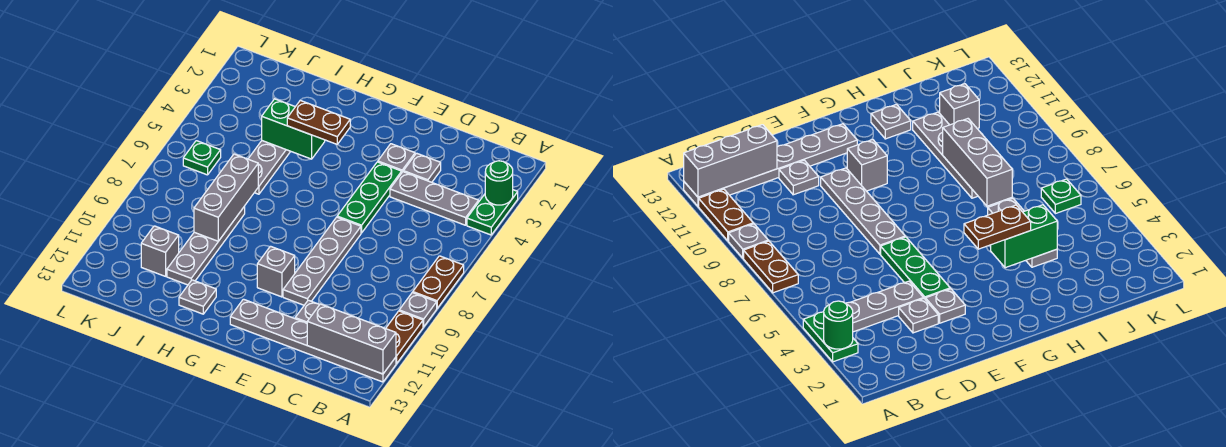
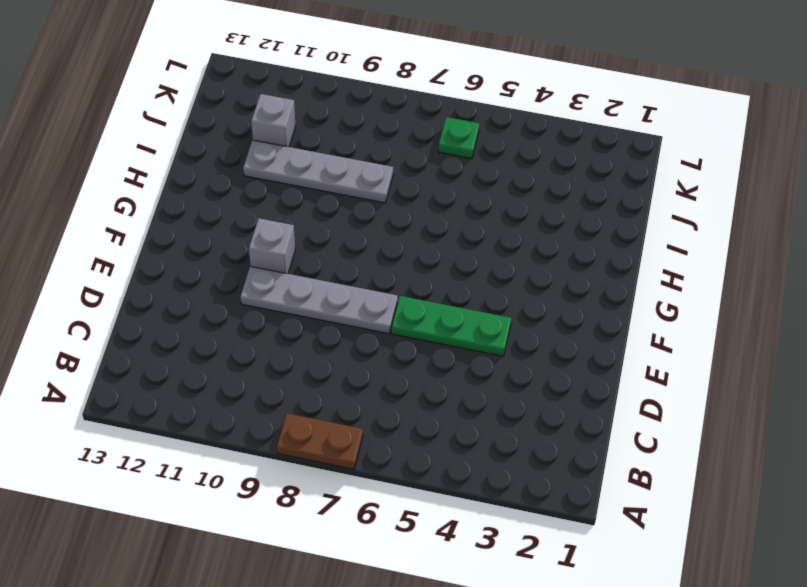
none -> green 1x2 plate [467,190,518,235]
none -> grey 1x1 plate [399,292,437,327]
none -> brown 1x2 plate [386,311,423,364]

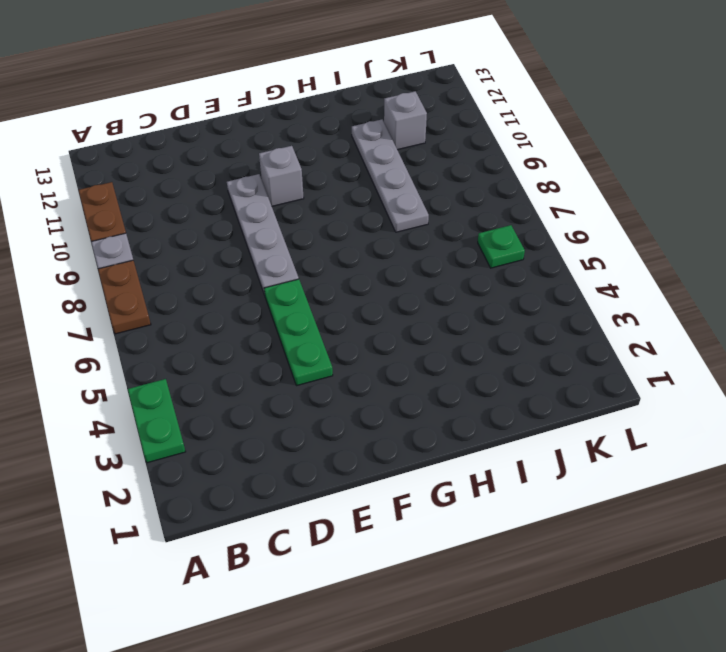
none -> grey 1x6 plate [230,299,396,382]
none -> grey 1x3 plate [390,172,479,225]
none -> grey 1x1 plate [403,153,441,182]

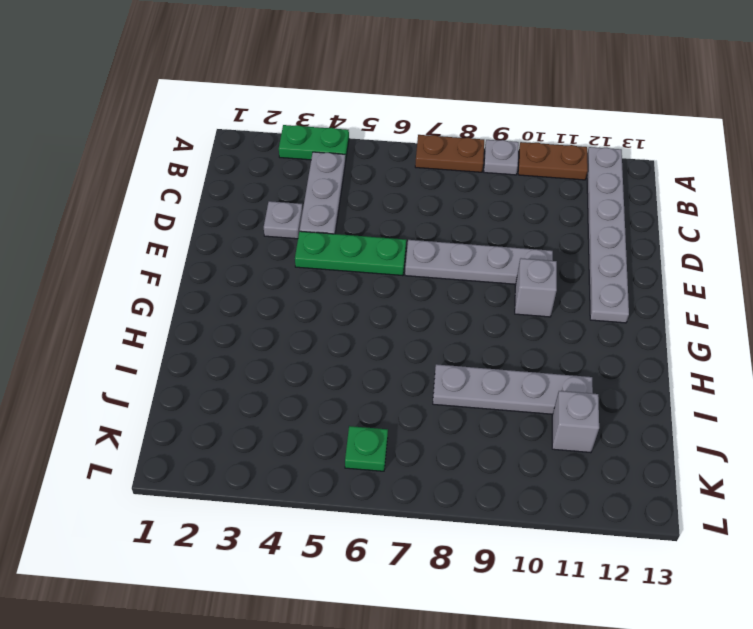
none -> grey 1x1 plate [295,300,319,323]
none -> grey 1x1 plate [378,144,415,172]
none -> grey 1x1 plate [179,280,216,314]

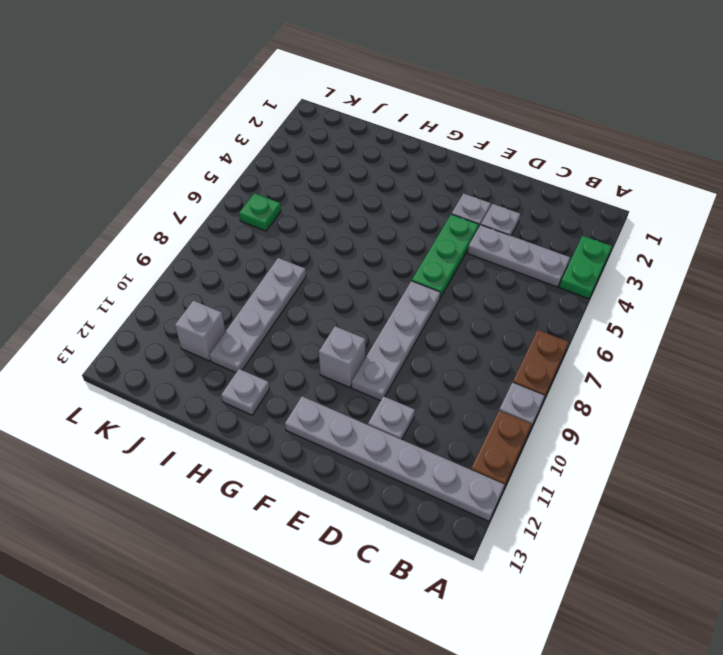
none -> grey 1x3 plate [248,141,291,194]
none -> green 1x1 round brick [485,161,513,205]
none -> grey 1x3 brick [307,304,396,374]

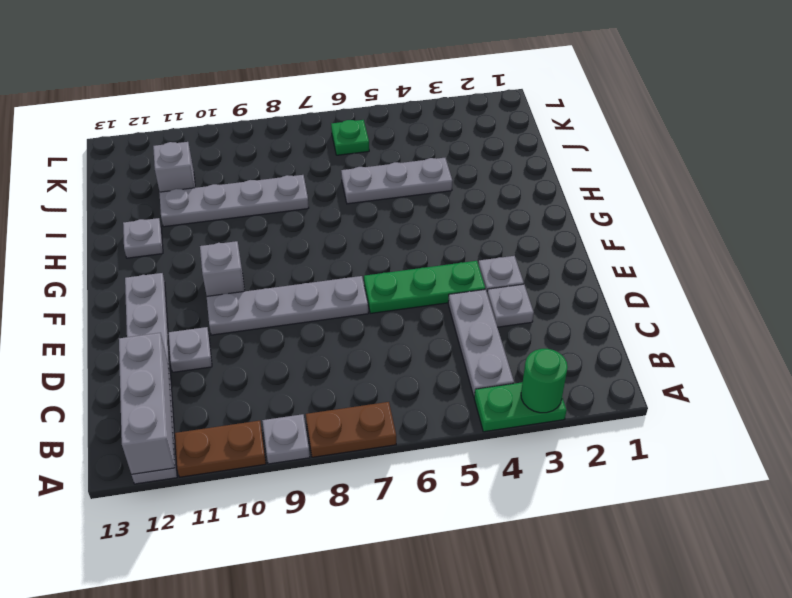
none -> green 1x2 brick [262,99,325,159]
none -> grey 1x3 brick [194,154,258,241]
none -> brown 1x2 plate [287,101,350,144]

